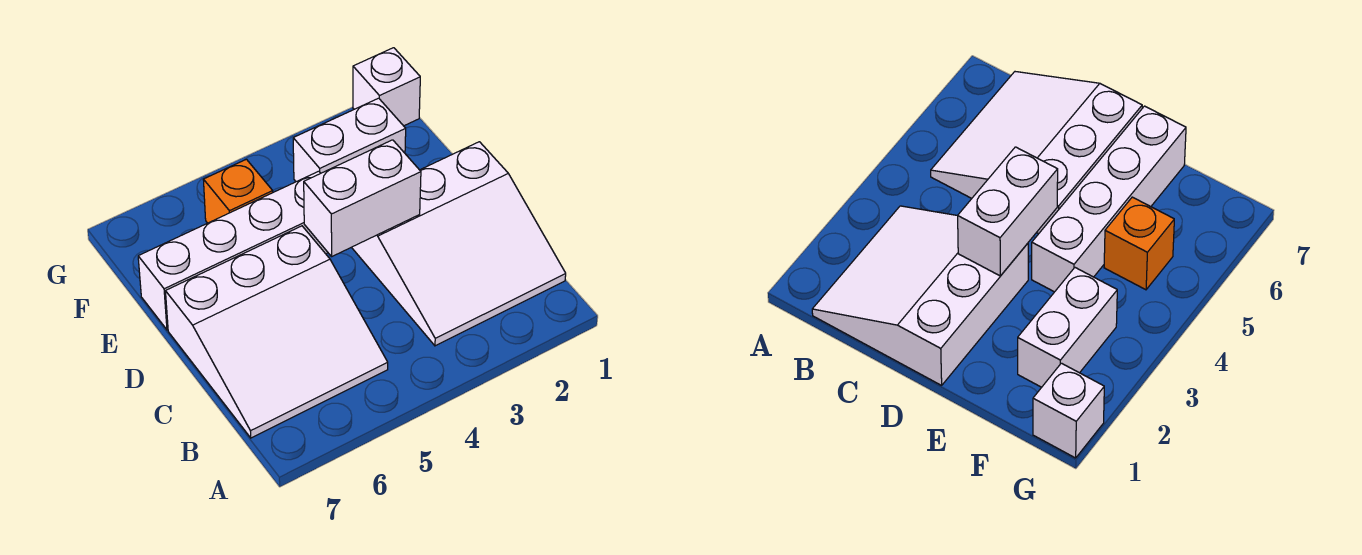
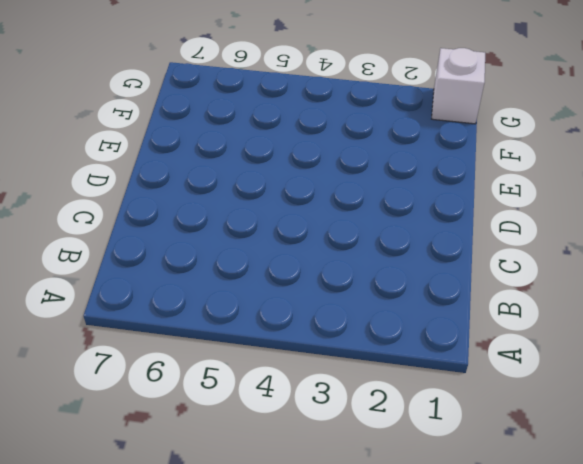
none -> white 3x3 slope [352,142,566,346]
none -> white 3x3 slope [166,226,388,438]

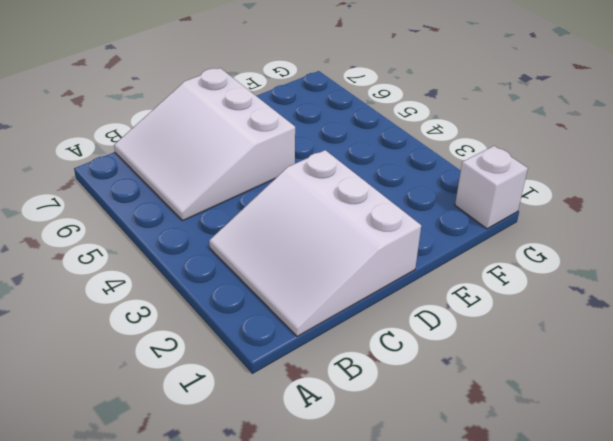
none -> white 1x4 brick [138,171,328,330]
none -> white 1x2 brick [293,98,406,182]

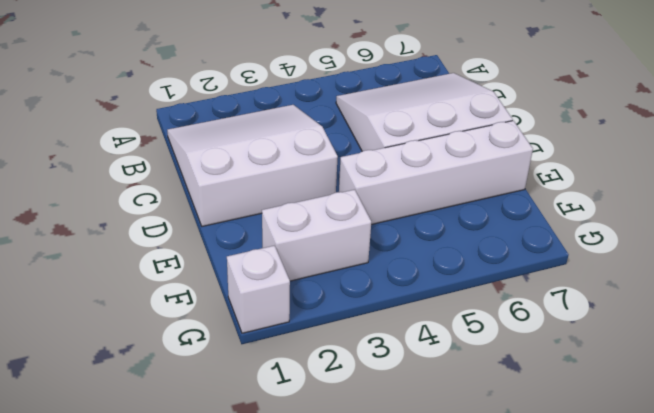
none -> orange 1x1 brick [203,159,273,223]
none -> white 1x2 brick [304,140,421,256]

